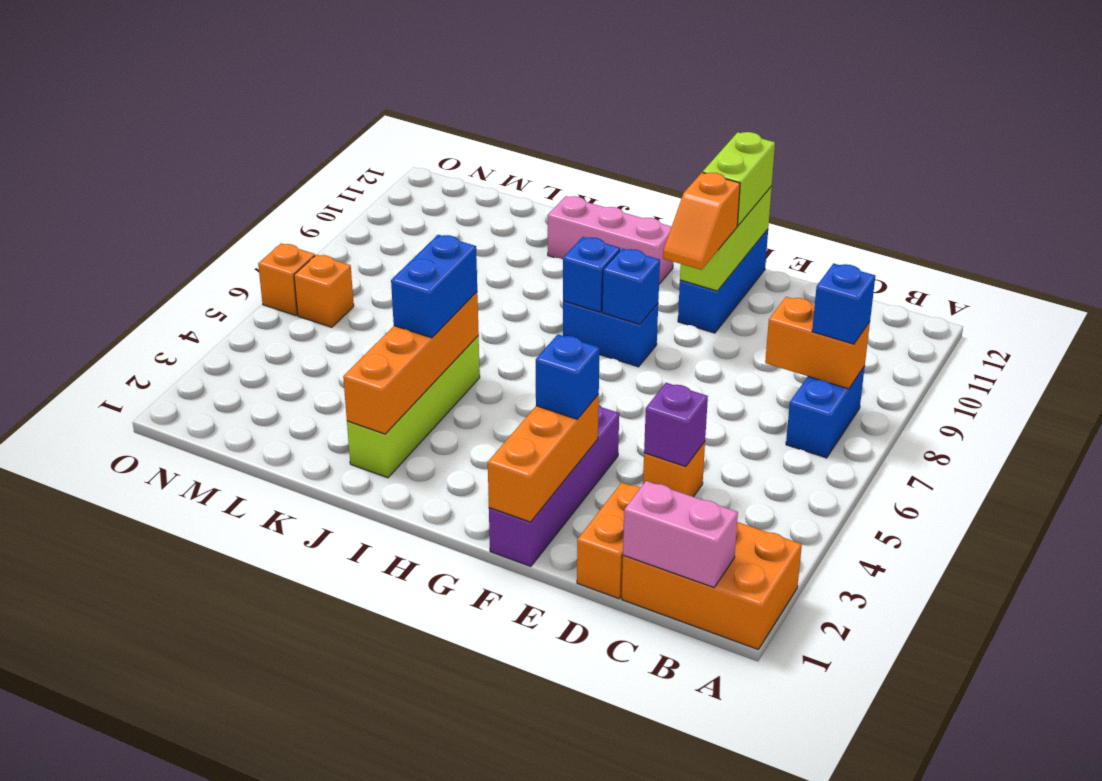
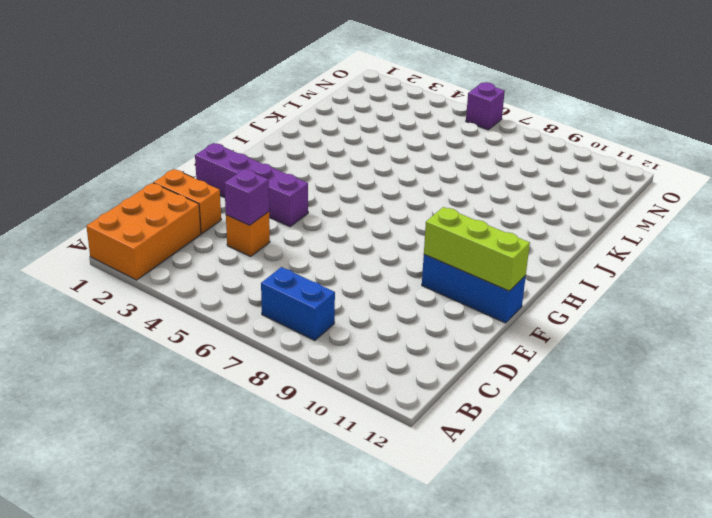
purple 1x1 brick [466,82,505,130] -> orange 1x1 brick [258,243,315,316]
none -> blue 1x2 brick [563,301,658,367]
none -> pink 1x3 brick [547,196,673,284]
none -> lime 1x4 brick [347,336,480,478]

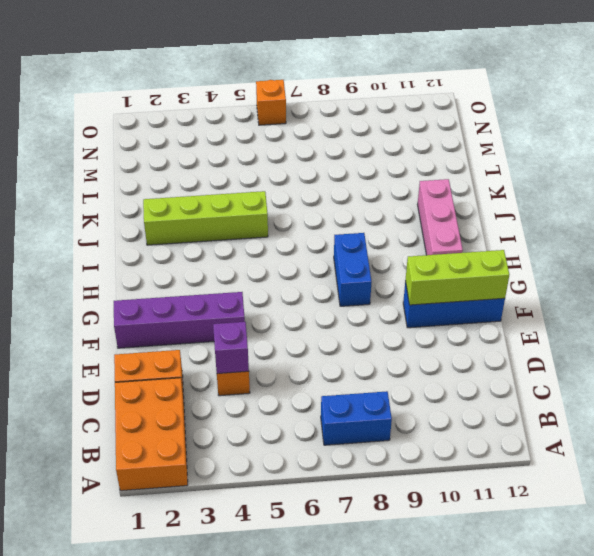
none -> orange 1x1 brick [294,254,354,327]
none -> pink 1x2 brick [623,481,738,587]
none -> orange 1x2 brick [765,297,870,389]

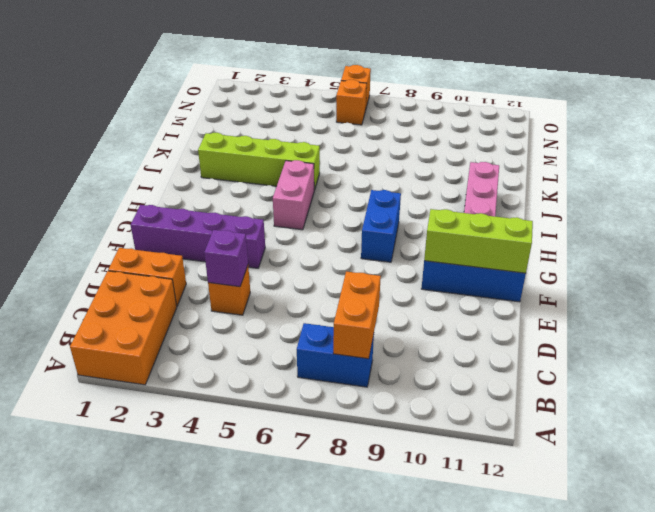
pink 1x2 brick [273,160,314,230] -> pink 1x2 brick moved to [623,481,738,587]
none -> orange 1x3 brick [488,394,599,522]
none -> blue 1x1 brick [602,248,660,324]
none -> blue 1x1 brick [563,237,620,312]

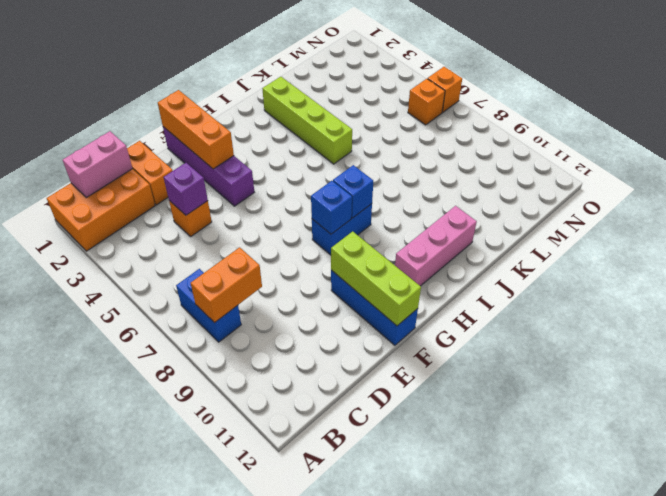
none -> orange 1x4 brick [343,292,479,434]
none -> blue 1x1 brick [812,263,875,344]
none -> blue 1x1 brick [536,334,600,419]

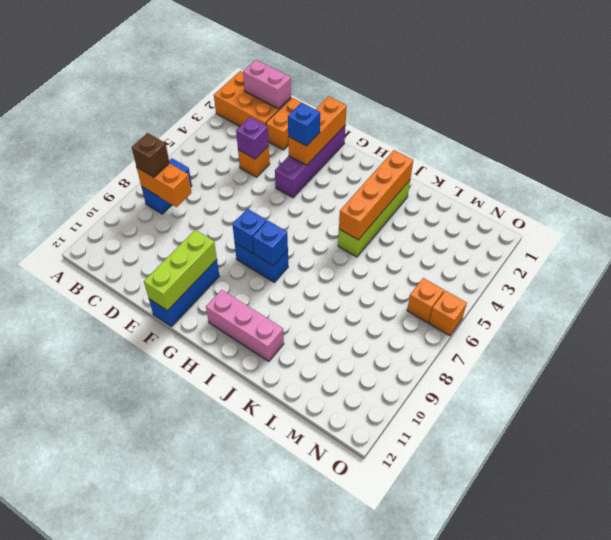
brown 1x1 brick [132,133,169,177] -> blue 1x1 brick [812,263,875,344]
none -> orange 1x2 slope [663,172,740,270]
none -> lime 1x2 brick [703,132,775,226]
none -> blue 1x2 brick [391,235,477,338]

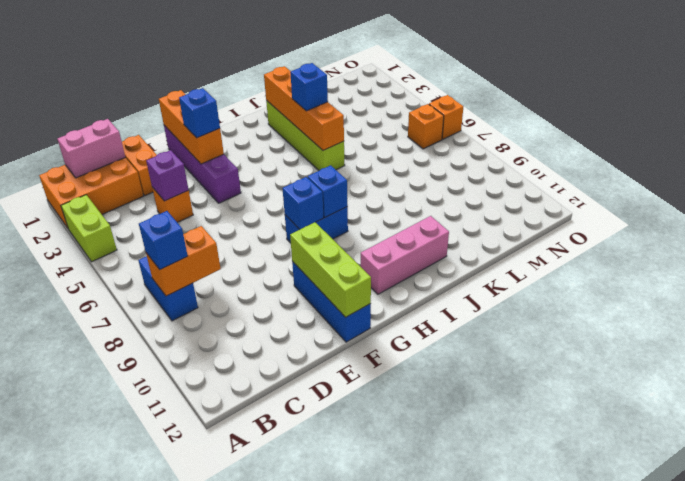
lime 1x2 brick [61,195,117,262] -> lime 1x2 brick moved to [703,132,775,226]
blue 1x1 brick [290,63,328,111] -> blue 1x2 brick [391,235,477,338]
none -> orange 1x2 slope [663,172,740,270]

